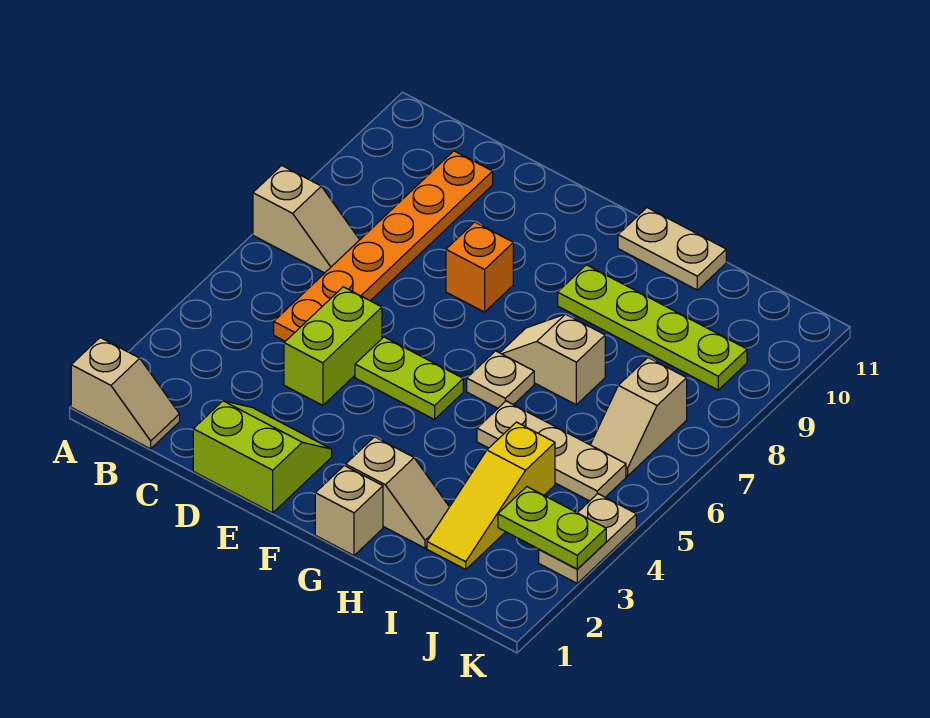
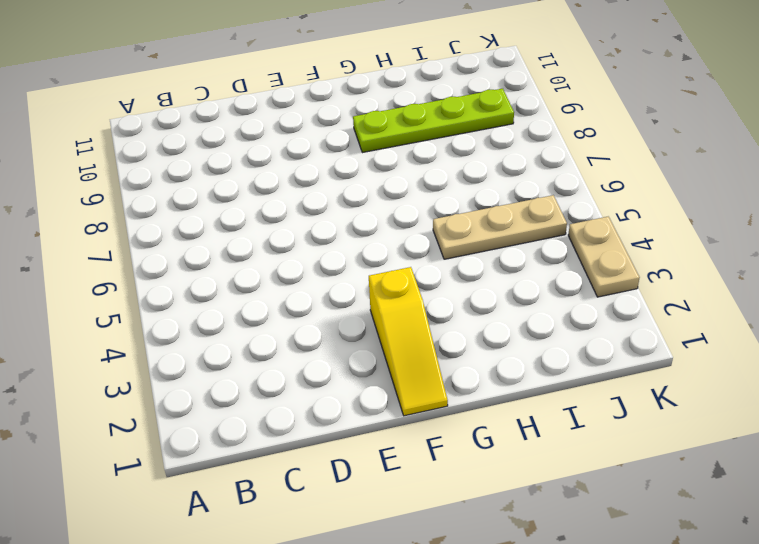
yellow 1x3 slope [369,267,448,416] -> yellow 1x3 slope moved to [427,422,555,569]
none -> tan 1x2 slope [71,338,180,449]
none -> tan 1x2 slope [253,166,359,273]
none -> orange 1x6 plate [274,151,493,341]

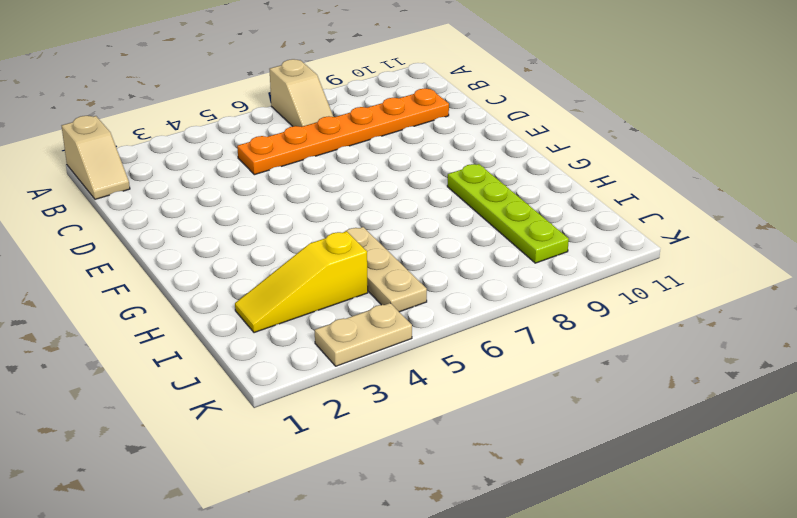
none -> lime 2x2 slope [193,401,332,513]
none -> lime 1x2 brick [284,287,382,406]
none -> lime 1x2 plate [355,337,463,420]

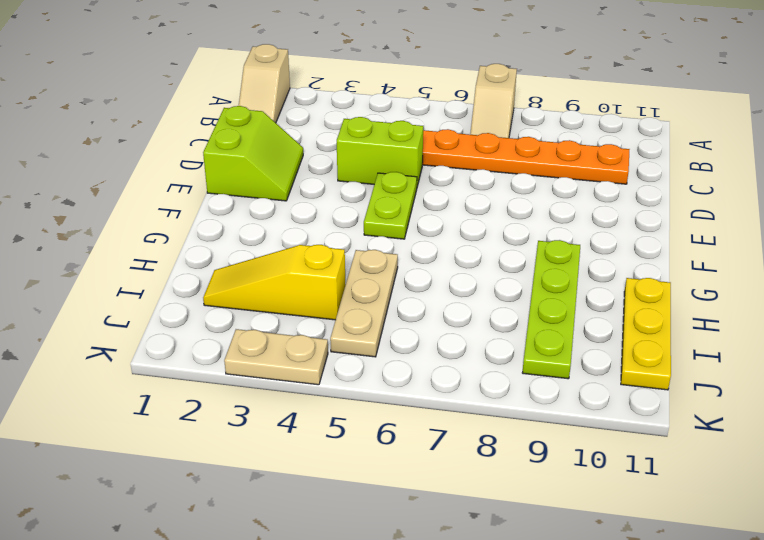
yellow 1x3 plate [621,278,671,390] -> tan 1x2 plate [618,208,726,290]
none -> orange 1x1 brick [446,222,513,312]
none -> tan 1x1 brick [315,466,383,555]
none -> tan 1x2 slope [346,437,449,548]

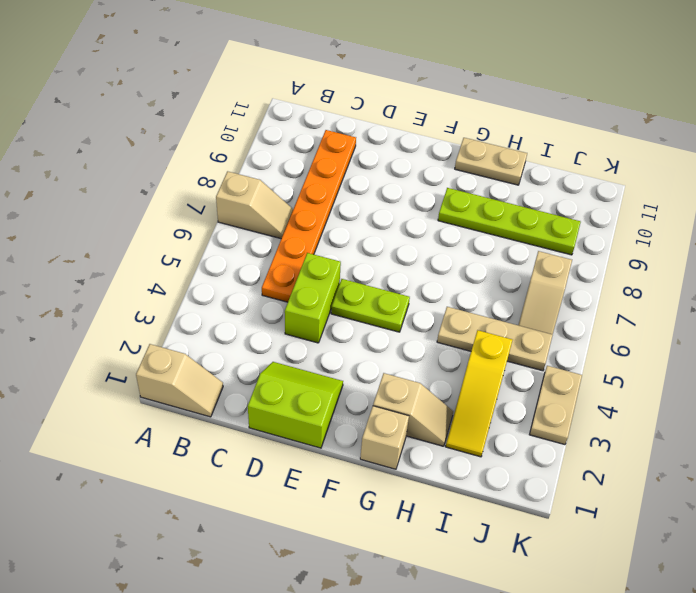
none -> orange 1x1 brick [446,222,513,312]
none -> tan 1x1 plate [467,351,534,408]
none -> tan 1x2 slope [500,314,605,405]

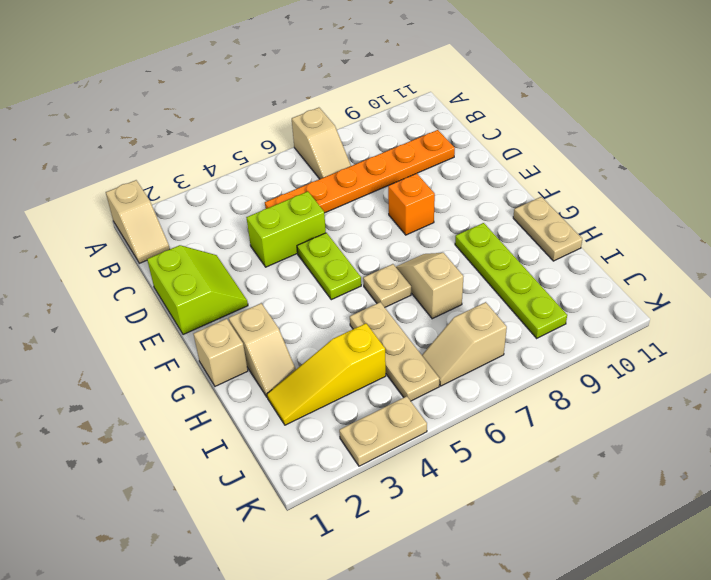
none -> lime 1x2 plate [498,487,606,569]

